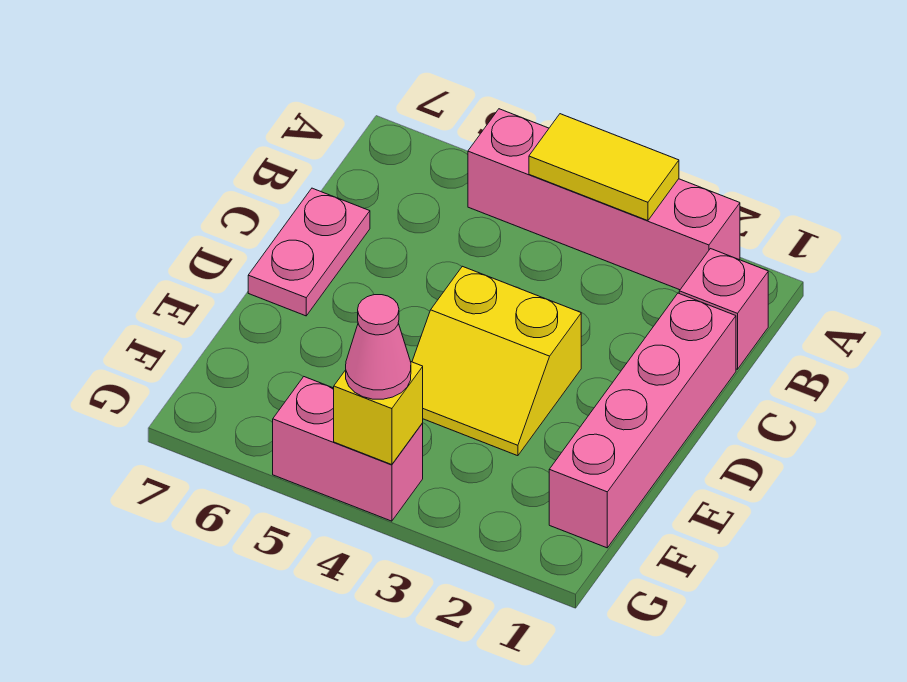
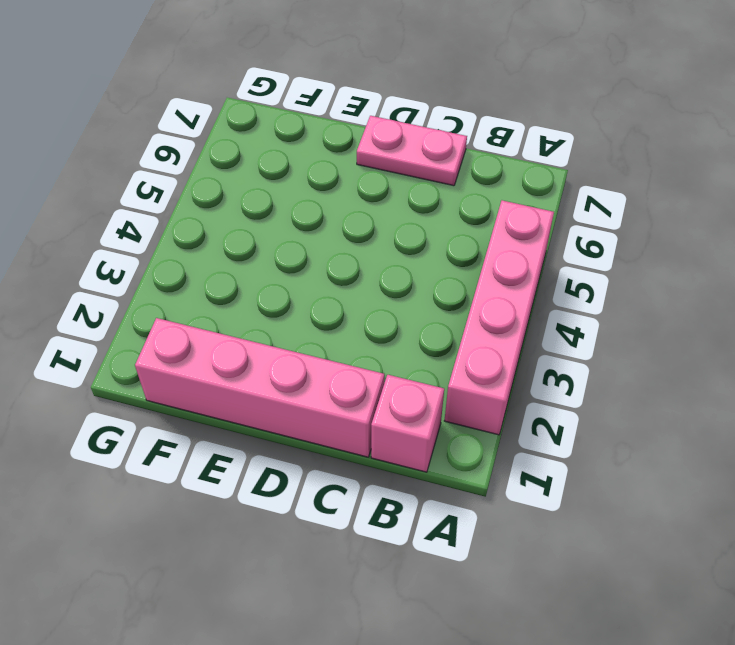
none -> yellow 2x2 slope [412,266,581,456]
none -> pink 1x2 brick [273,377,423,521]

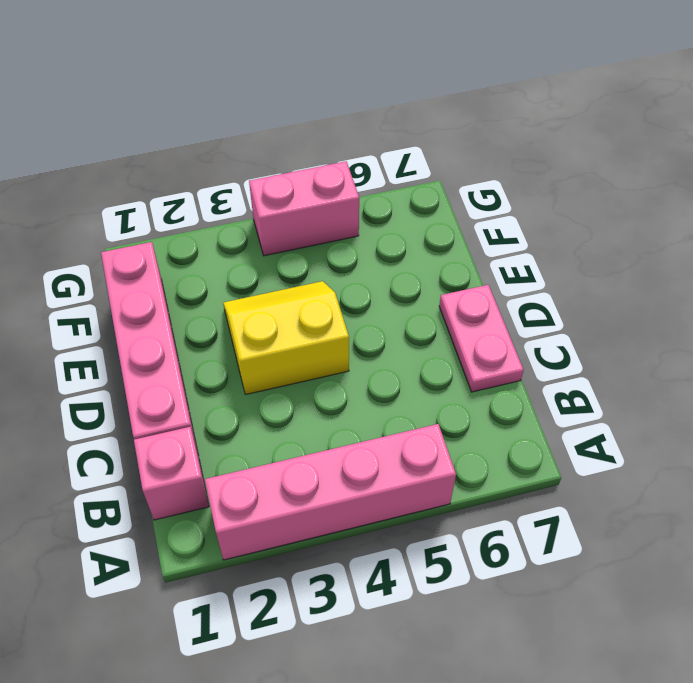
none -> yellow 1x2 tile [529,114,679,221]
none -> yellow 1x1 brick [334,362,423,465]

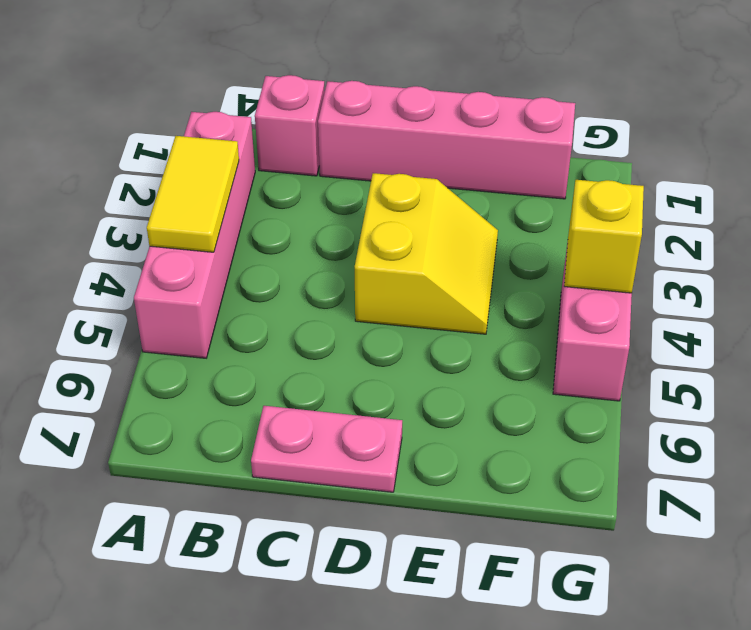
none -> pink 1x1 cone [346,295,411,399]

